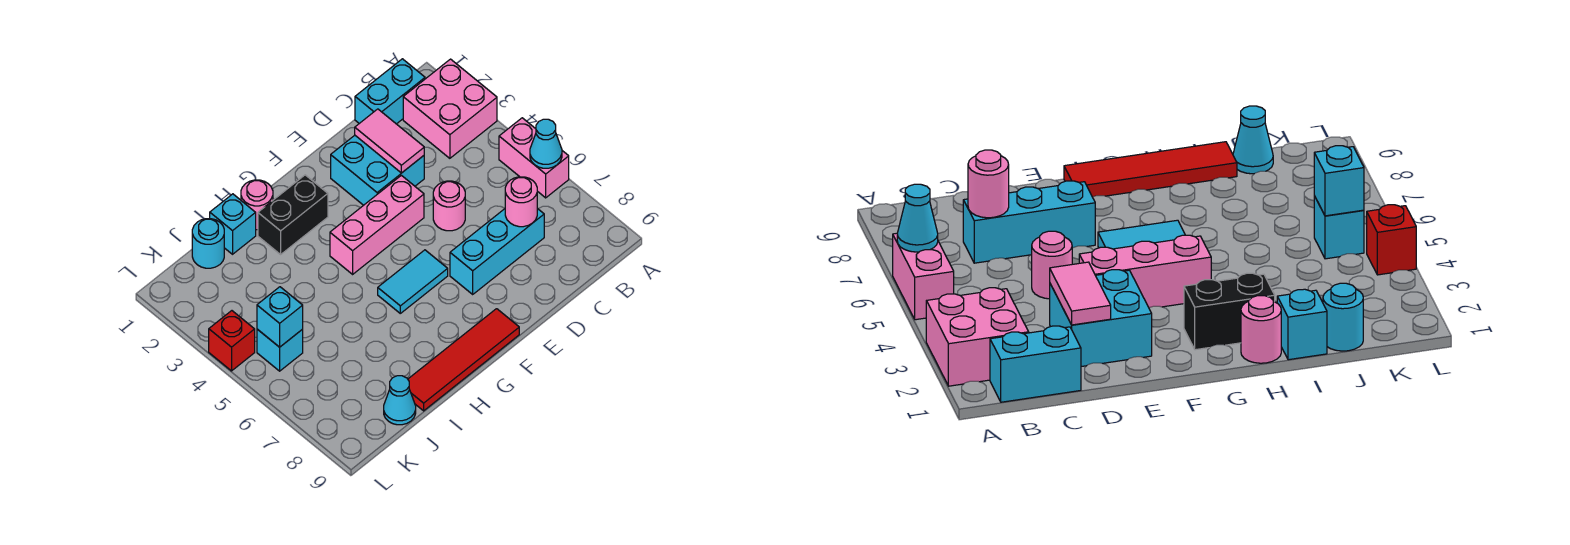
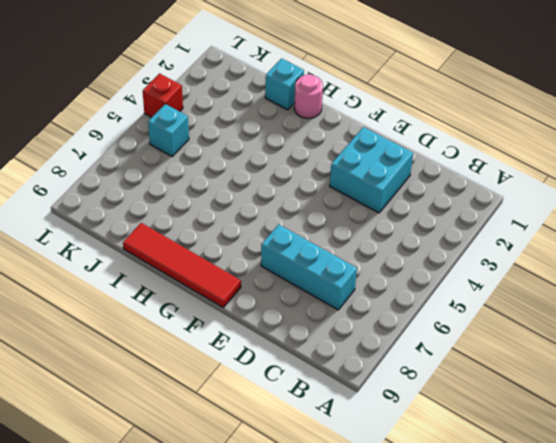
none -> pink 2x2 brick [403,59,497,158]
none -> pink 1x2 brick [499,118,569,198]
none -> cyan 1x2 brick [355,59,425,124]

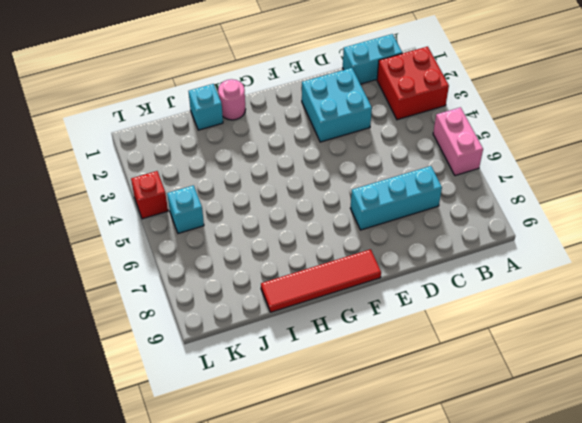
red 2x2 brick [377,47,449,120] -> pink 2x2 brick [403,59,497,158]
none -> pink 1x1 round brick [433,181,465,231]
none -> pink 1x3 brick [330,175,424,274]
none -> cyan 1x2 tile [378,250,448,313]

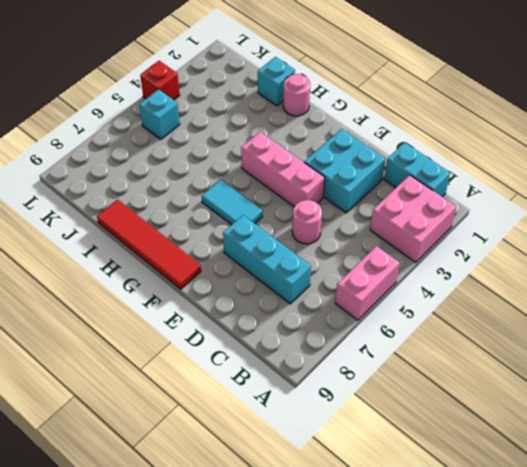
none -> black 1x2 brick [258,175,328,254]
none -> cyan 1x1 round brick [192,219,224,268]
none -> cyan 1x1 cone [384,376,416,425]

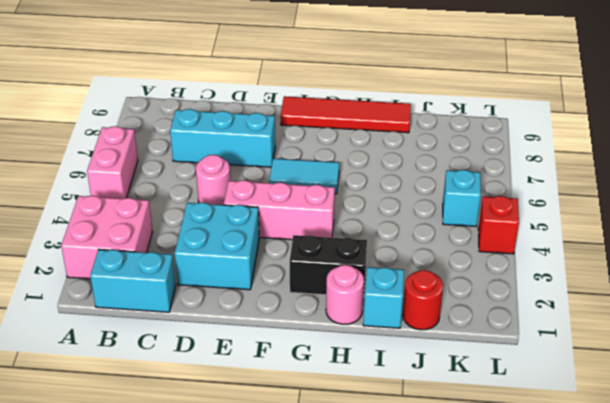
red 1x1 round brick [403,270,443,330] -> cyan 1x1 round brick [192,219,224,268]
none -> cyan 1x1 cone [384,376,416,425]
none -> cyan 1x1 cone [530,119,562,168]
none -> pink 1x1 round brick [505,177,537,227]

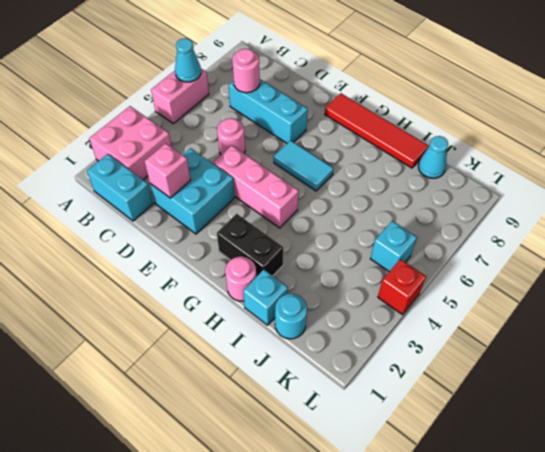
pink 1x1 brick [145,143,190,198] -> pink 1x2 tile [355,109,424,173]
none -> cyan 1x1 brick [257,287,303,347]

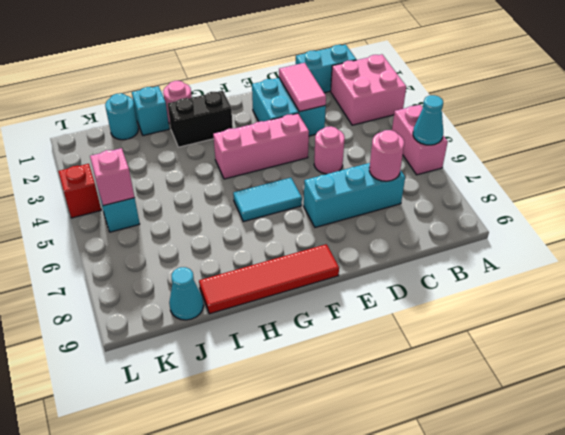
pink 1x1 brick [90,148,135,206] -> cyan 1x1 brick [257,287,303,347]

